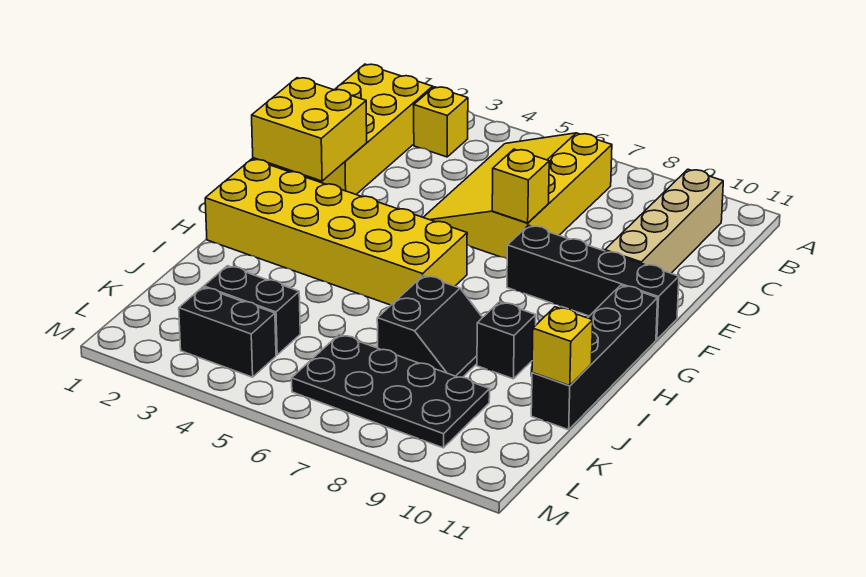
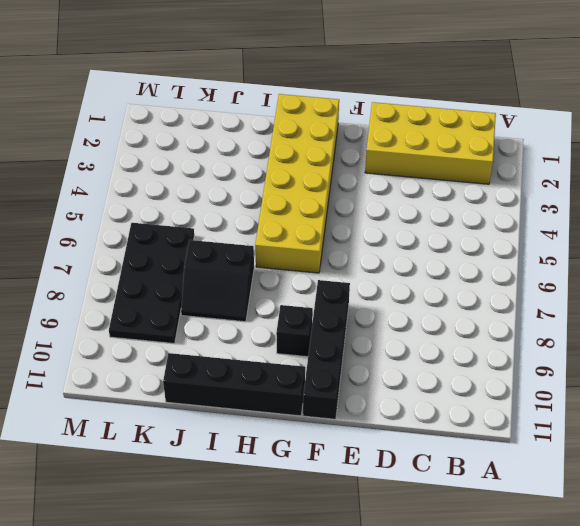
black 1x1 brick [276,305,313,357] -> black 1x1 brick moved to [477,302,536,379]
none -> yellow 1x1 brick [414,87,468,157]
none -> yellow 3x4 slope [423,133,612,259]
none -> tan 1x4 brick [605,169,723,273]

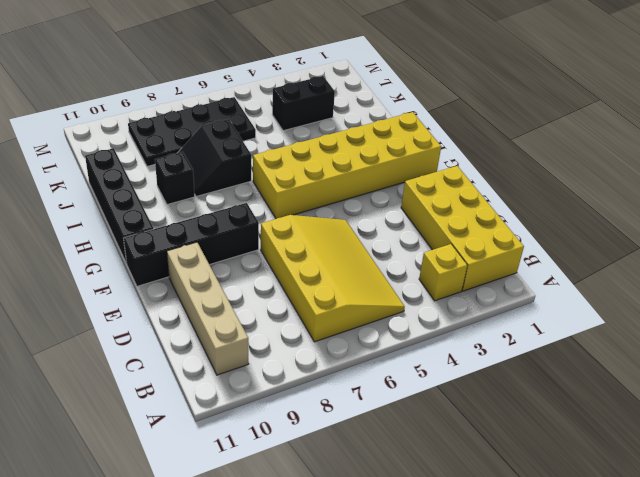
none -> black 1x2 brick [179,287,276,377]
none -> yellow 2x2 brick [252,78,367,181]
none -> yellow 1x1 brick [492,149,549,223]

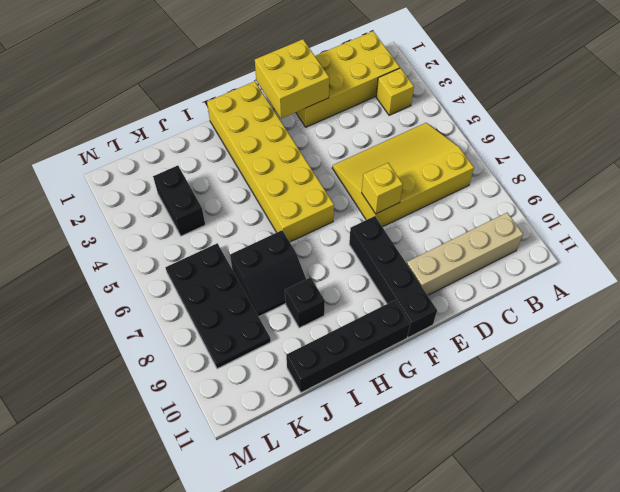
none -> black 1x2 brick [179,287,276,377]
none -> yellow 1x1 brick [532,307,593,386]

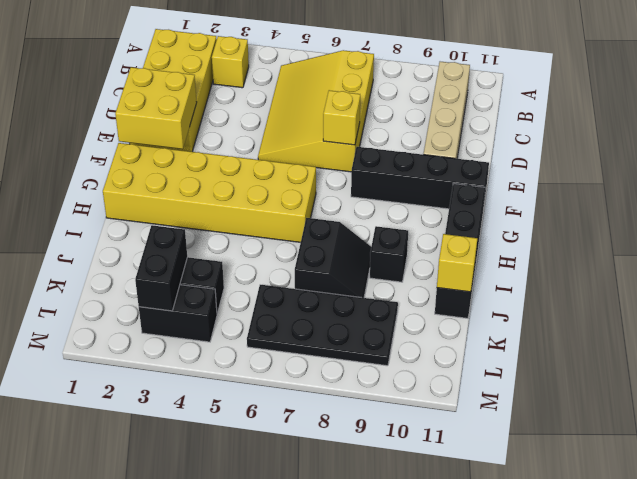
black 1x2 brick [135,225,187,311] -> none

